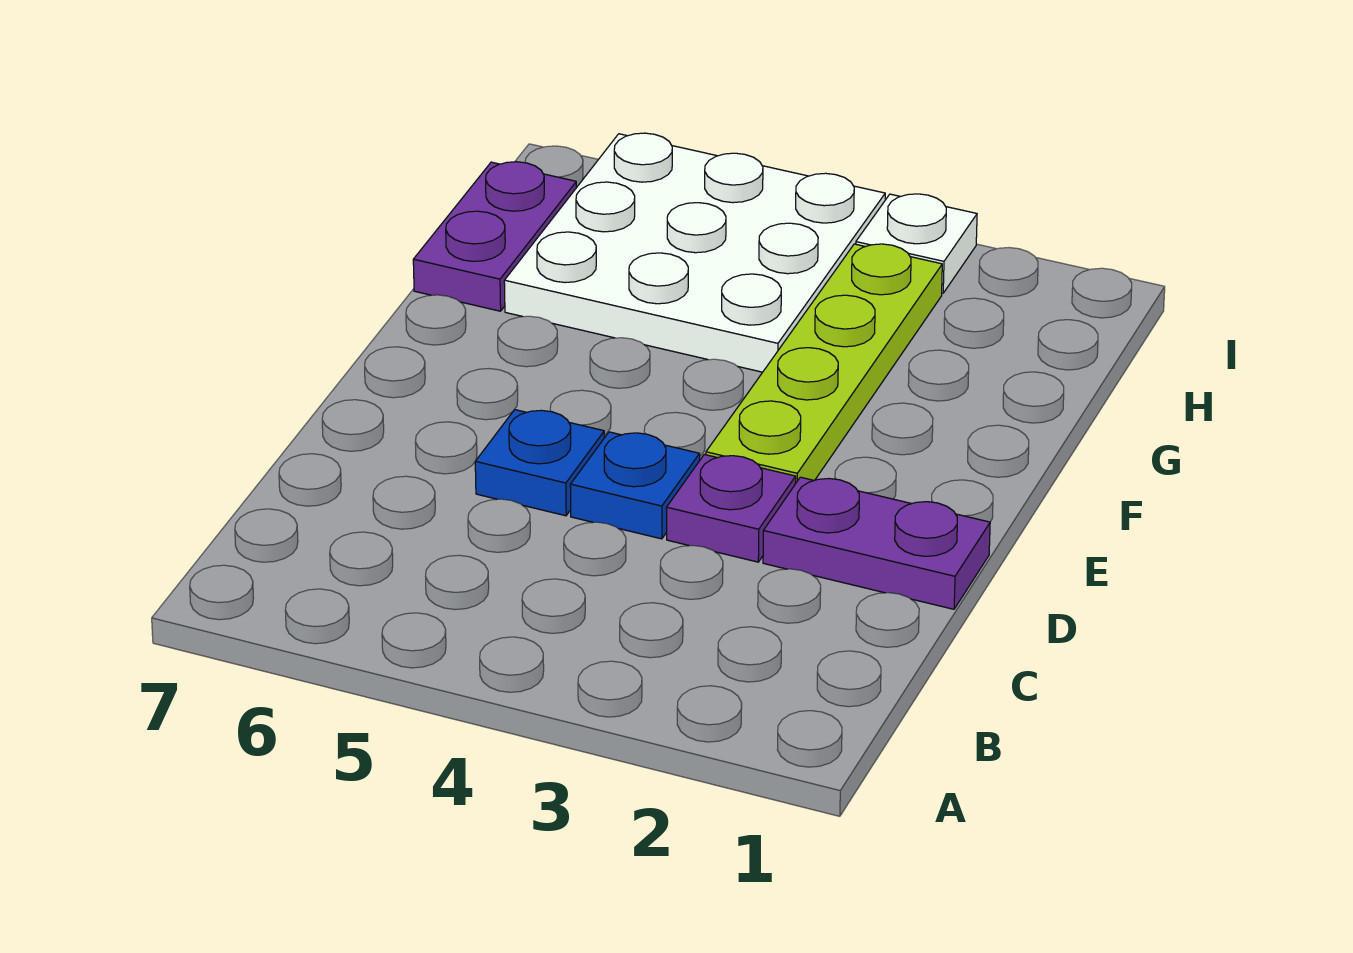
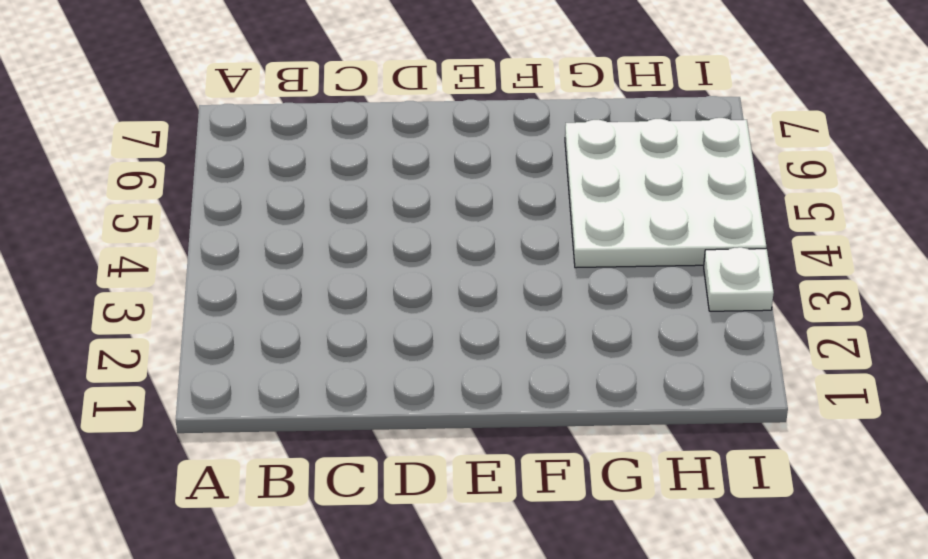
none -> purple 1x2 plate [763,477,990,609]
none -> purple 1x1 plate [666,455,796,562]

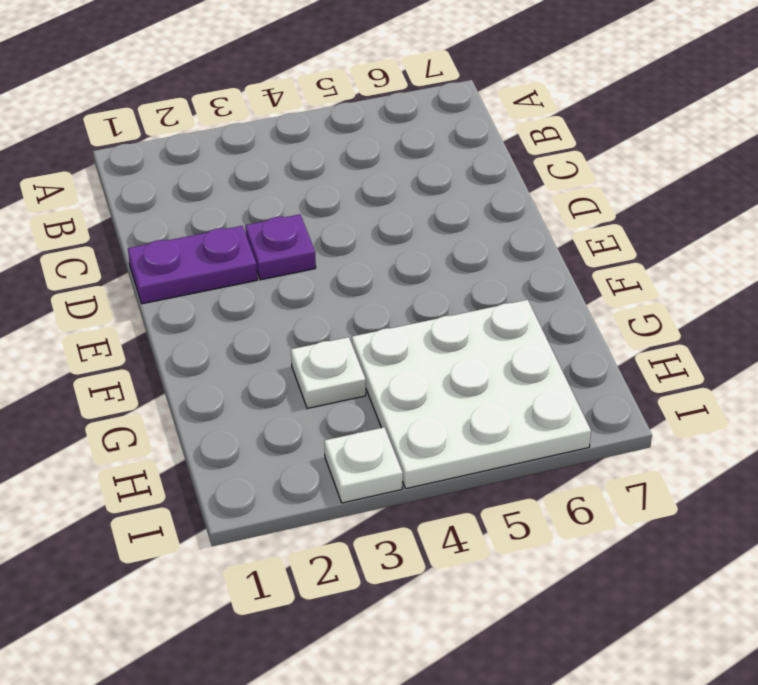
white 1x1 plate [291,337,366,408] -> lime 1x4 plate [706,244,942,484]
none -> blue 1x1 plate [570,432,700,539]
none -> blue 1x1 plate [475,410,604,516]

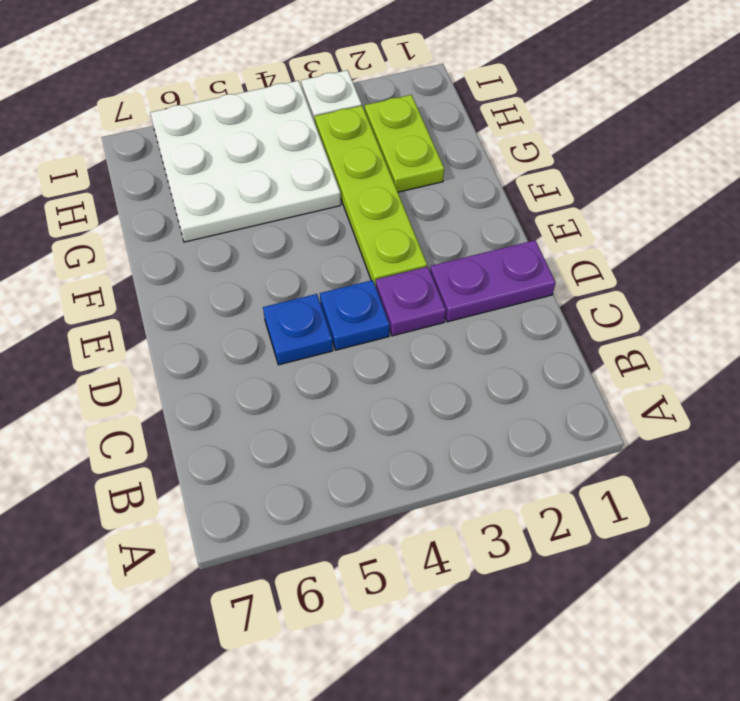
lime 1x2 plate [365,95,444,192] -> none
none -> purple 1x2 plate [413,162,576,311]

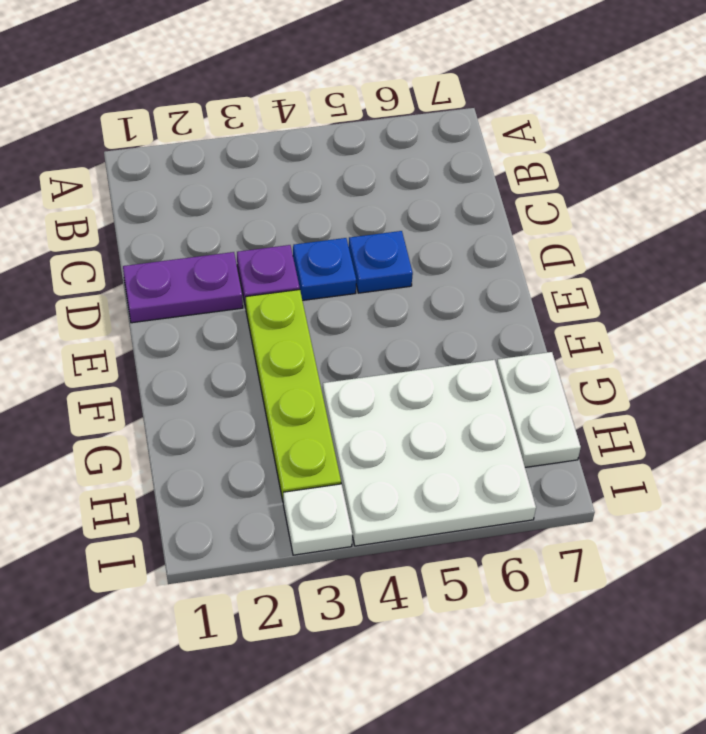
white 1x2 plate [497,352,581,467] -> purple 1x2 plate [413,162,576,311]

